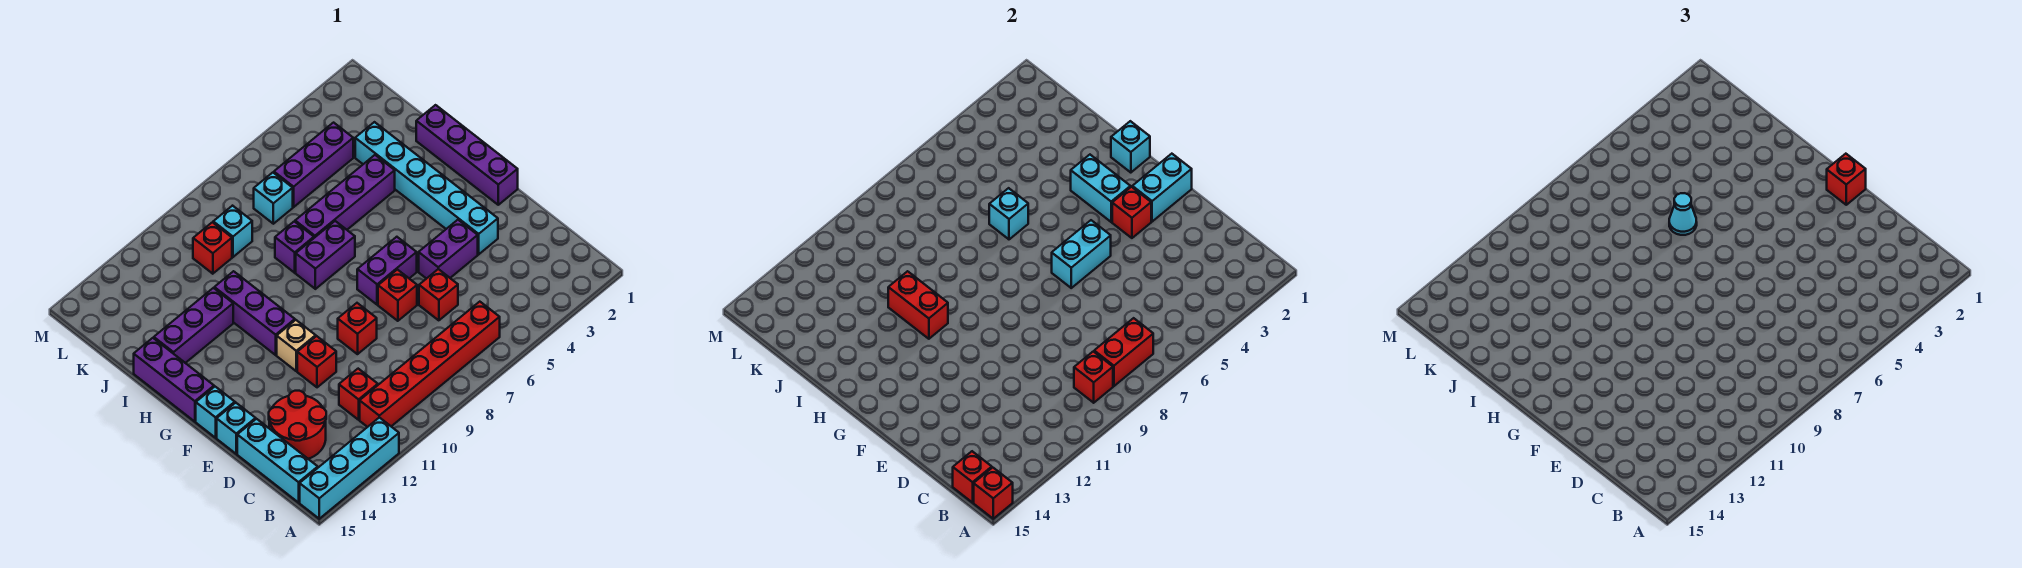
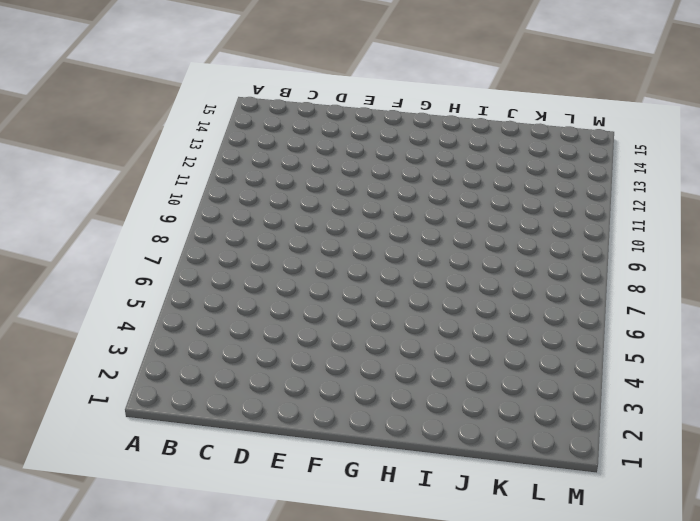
none -> cyan 1x4 brick [300,417,399,519]
none -> red 1x6 brick [360,302,500,427]
none -> cyan 1x3 brick [237,419,318,503]
none -> red 1x1 brick [339,369,378,420]

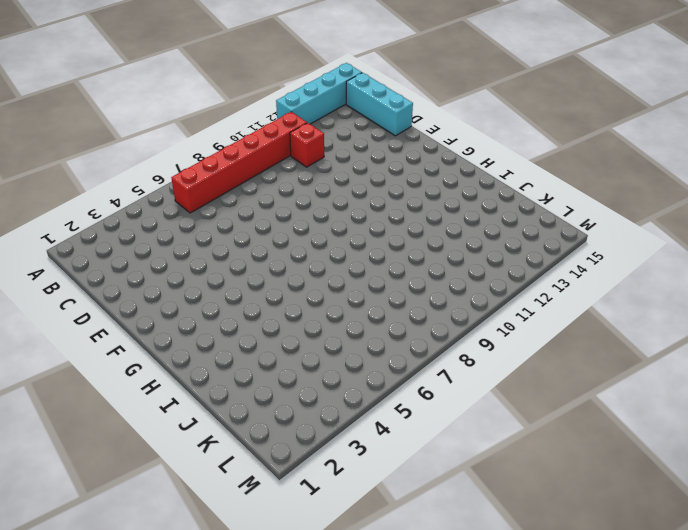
none -> red 2x2 round brick [269,391,326,459]
none -> red 1x1 brick [419,269,458,320]
none -> cyan 1x6 brick [355,122,498,254]
none -> purple 1x2 brick [419,220,478,279]

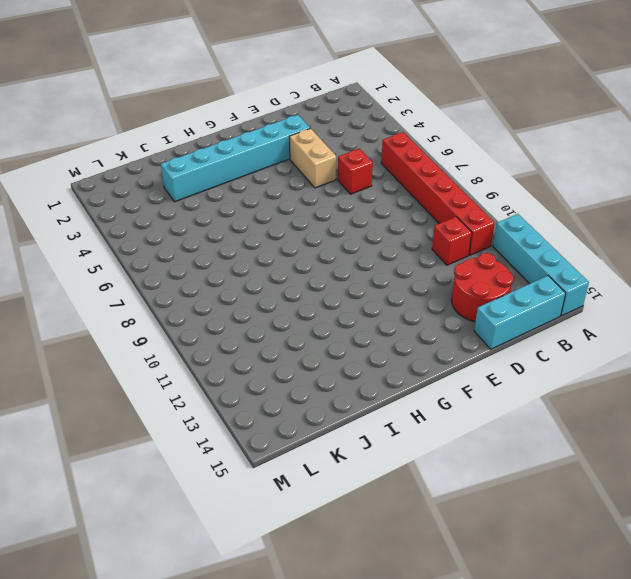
tan 1x2 brick [289,128,336,188] -> purple 1x2 brick [419,220,478,279]
none -> red 1x1 brick [378,270,417,321]
none -> red 1x1 brick [338,303,377,354]
none -> red 1x1 brick [297,336,336,387]
none -> cyan 1x1 brick [217,403,256,454]

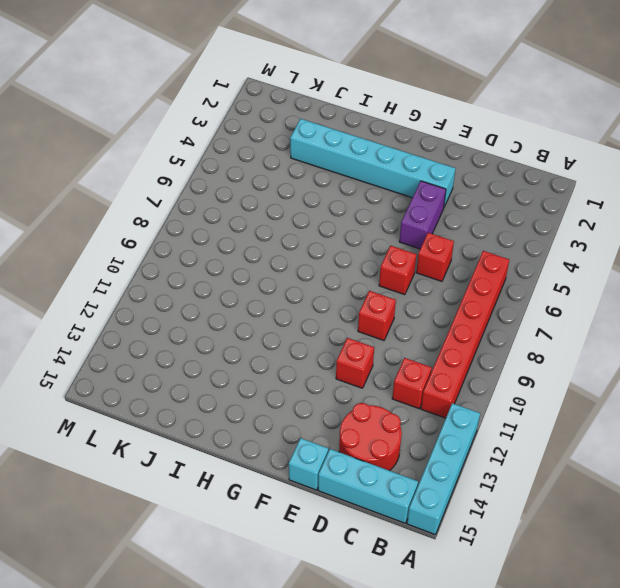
none -> purple 1x4 brick [416,105,518,205]
none -> purple 1x2 brick [357,237,417,305]
none -> tan 1x1 brick [277,320,316,371]
none -> cyan 1x1 brick [196,387,235,438]

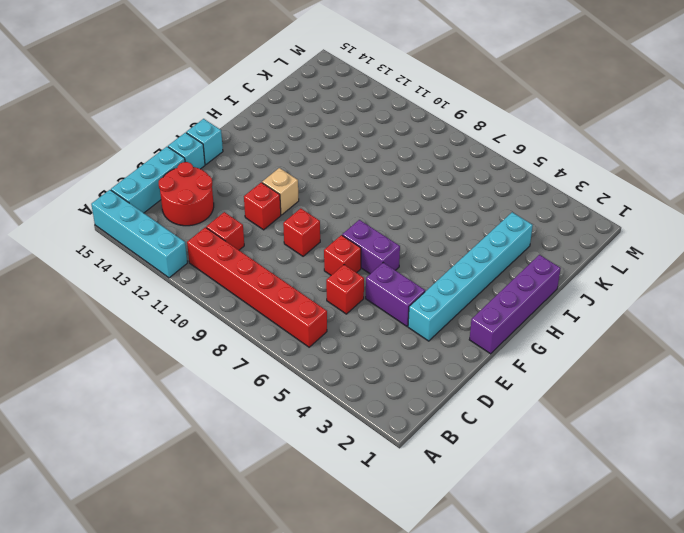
none -> purple 1x3 brick [214,271,295,355]
none -> purple 1x3 brick [134,338,214,422]
none -> purple 1x2 brick [296,221,355,289]
none -> purple 1x4 brick [295,155,395,238]

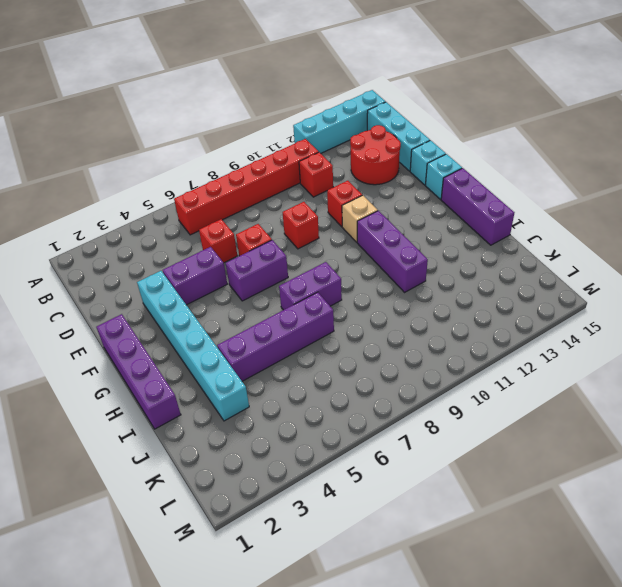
none -> purple 1x1 brick [275,221,314,273]
none -> purple 1x3 brick [154,288,233,363]
none -> purple 1x3 brick [274,123,353,207]
none -> cyan 1x1 brick [254,173,293,224]

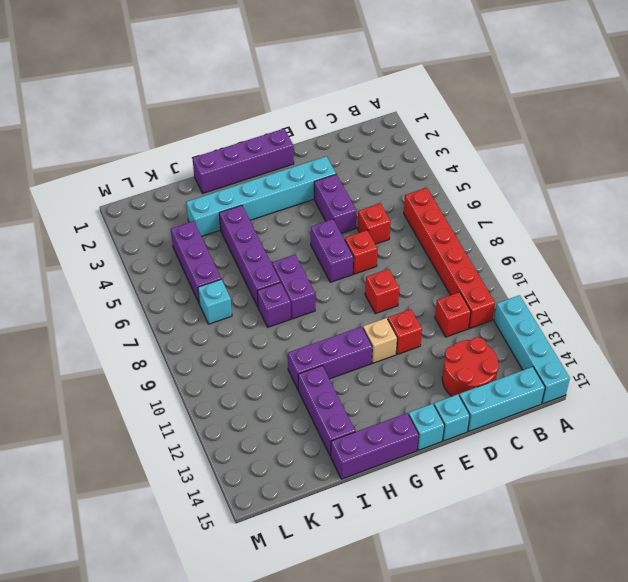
none -> cyan 1x1 brick [213,206,252,257]
none -> red 1x1 brick [193,222,232,274]
none -> red 1x1 brick [974,467,1013,519]
none -> red 1x2 brick [1094,318,1153,386]

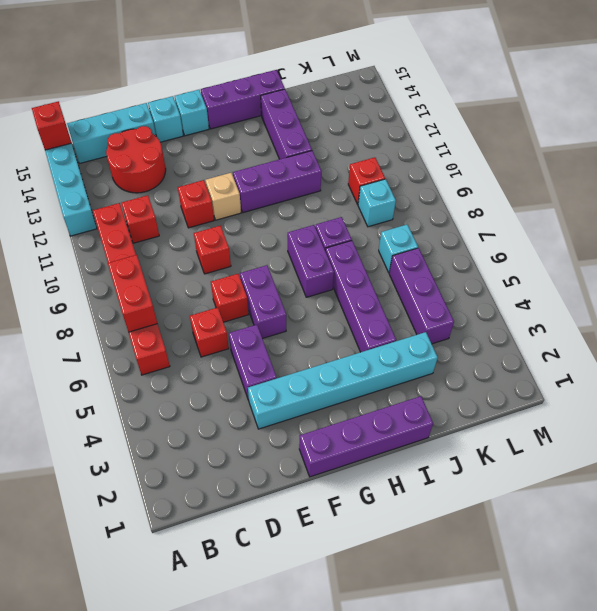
none -> red 1x1 brick [1074,351,1113,403]
none -> red 1x1 brick [953,451,992,503]
none -> cyan 1x2 brick [1132,154,1192,222]
none -> red 1x1 brick [1112,187,1151,238]

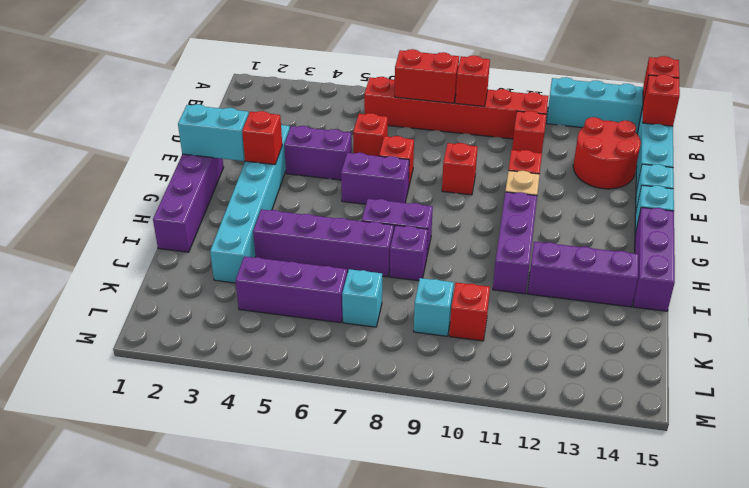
none -> cyan 1x2 brick [1052,220,1111,288]
none -> cyan 1x2 brick [1071,155,1130,222]
none -> cyan 1x1 brick [1111,121,1150,173]
none -> red 1x2 brick [888,271,948,339]

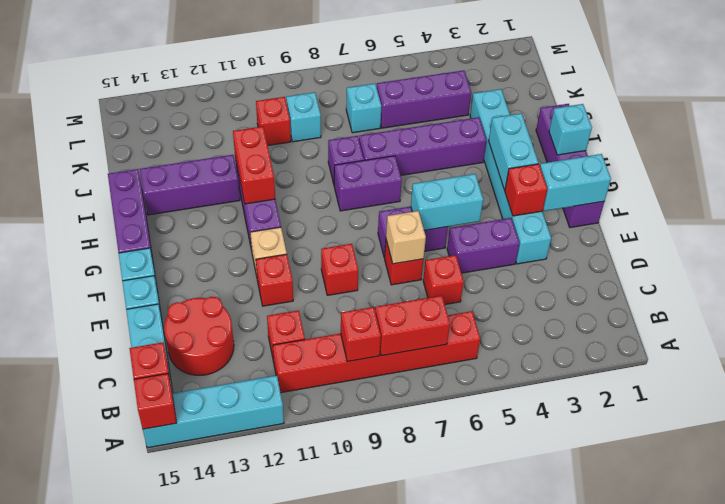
tan 1x1 brick [386,211,426,264] -> none
none -> cyan 1x1 brick [989,188,1028,239]
none -> red 1x1 brick [1827,154,1866,205]
none -> cyan 1x1 cone [1669,193,1697,235]

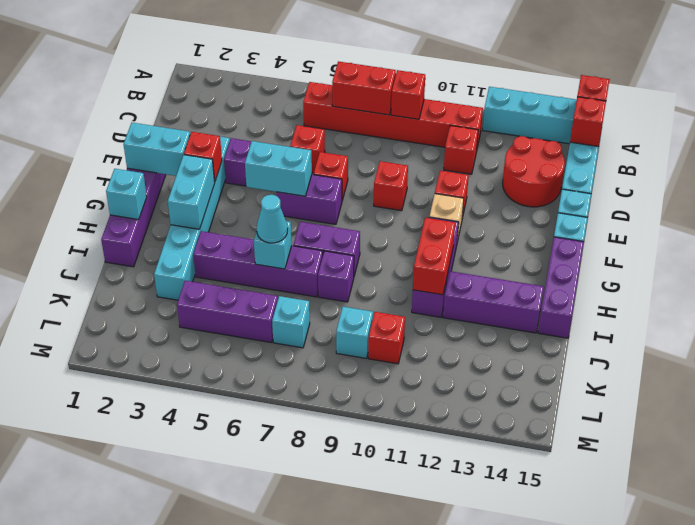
none -> red 1x1 brick [1827,154,1866,205]

